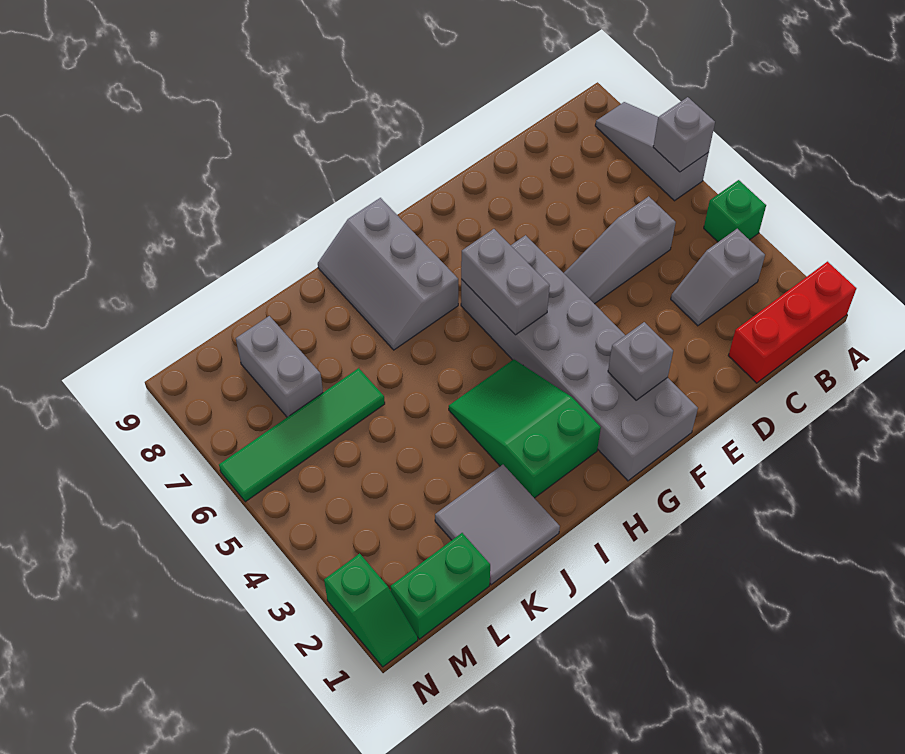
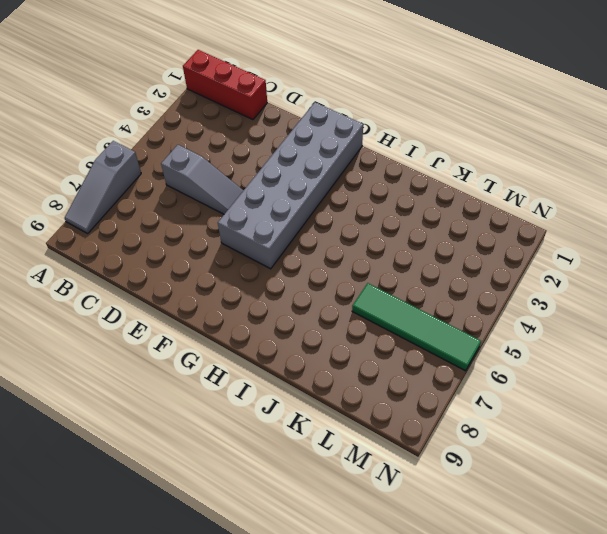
none -> green 1x1 brick [704,180,766,242]
none -> grey 1x2 slope [671,229,765,326]
none -> green 2x3 slope [449,359,601,498]

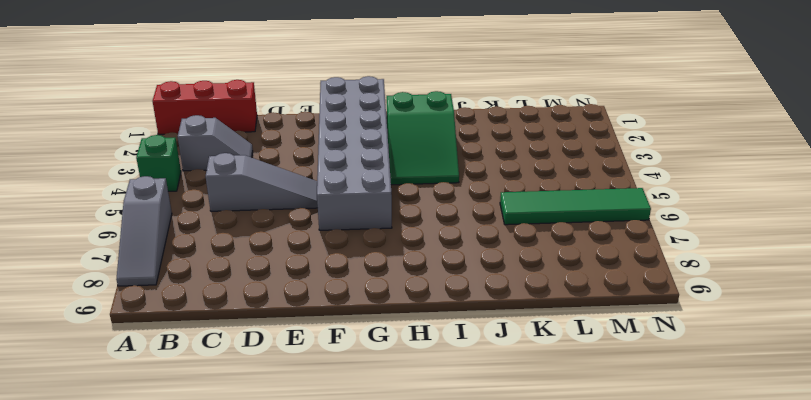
none -> grey 2x3 slope [318,198,458,350]
none -> grey 2x2 tile [435,465,560,585]
none -> green 1x2 brick [390,533,490,639]

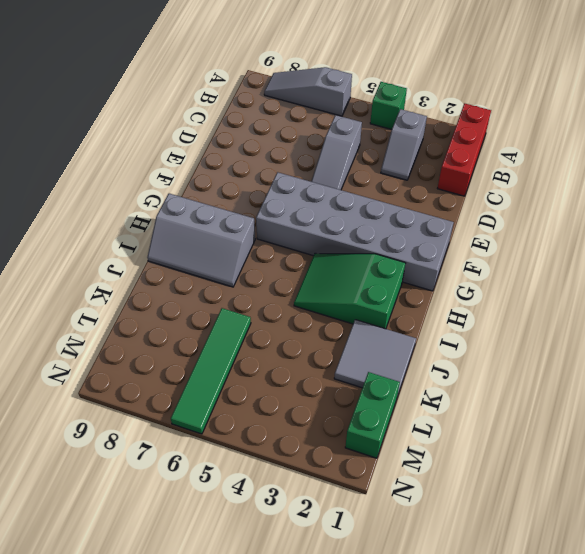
none -> grey 1x2 brick [236,316,323,417]
none -> green 1x2 slope [324,554,418,667]
none -> grey 1x1 brick [653,97,715,172]

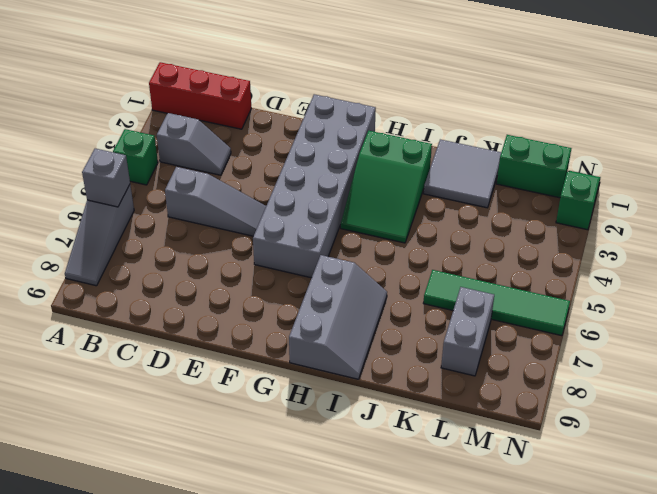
none -> grey 1x1 brick [608,322,673,400]
none -> grey 1x2 brick [461,229,550,335]

